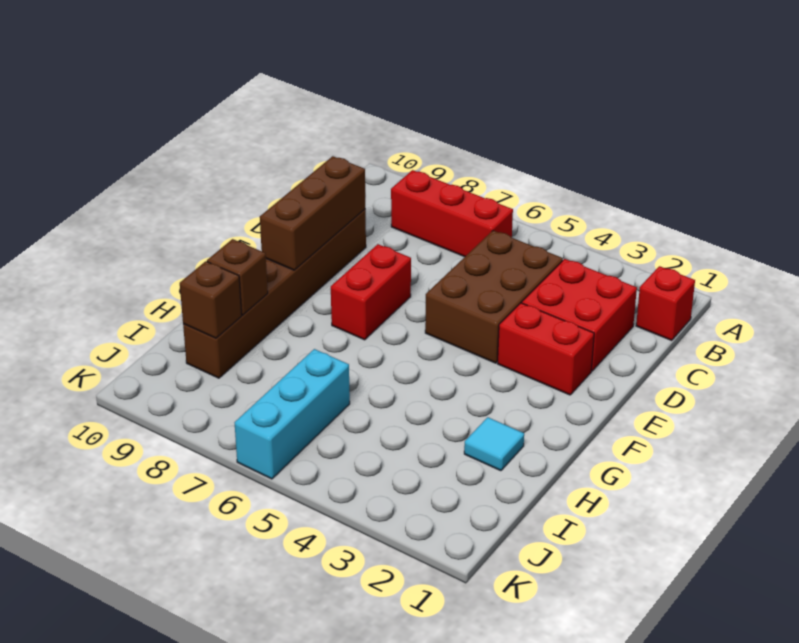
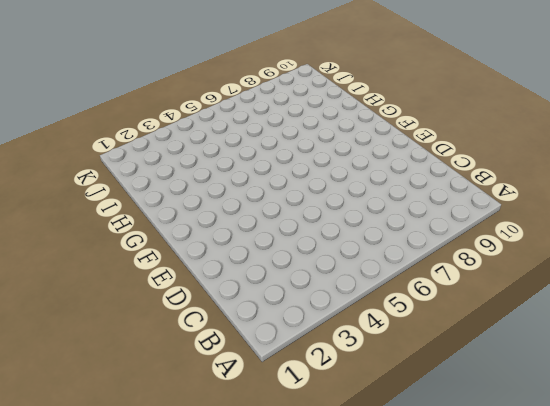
none -> red 1x1 brick [636,266,695,340]
none -> red 1x3 brick [391,170,513,257]
none -> red 2x2 brick [522,259,637,371]

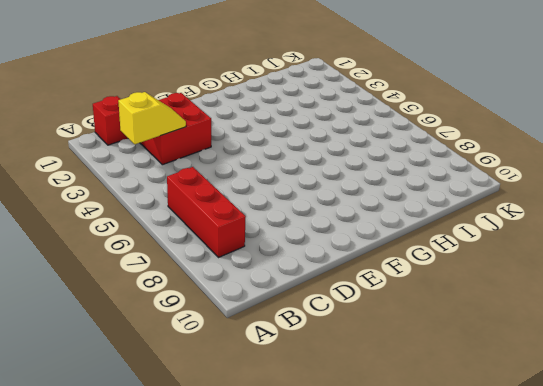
yellow 1x2 slope [118,92,186,144] -> none
none -> brown 2x3 brick [425,231,563,363]
none -> brown 1x6 brick [183,209,366,378]
none -> red 1x2 brick [498,303,594,395]

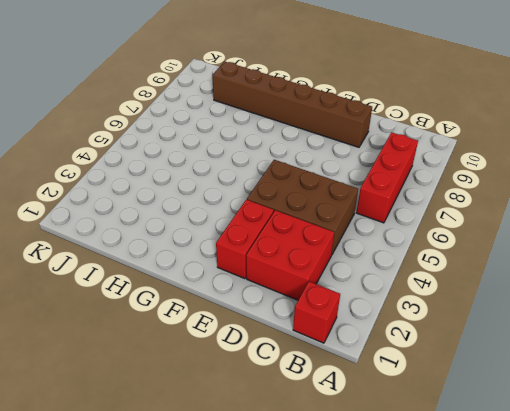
none -> red 1x2 brick [331,244,411,340]
none -> cyan 1x1 tile [464,417,524,471]
none -> cyan 1x3 brick [235,349,350,479]

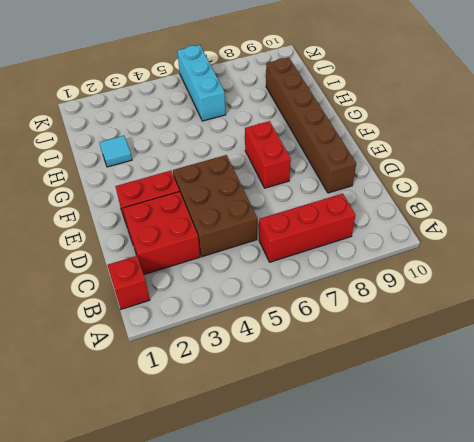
none -> brown 1x3 brick [260,156,365,270]
none -> brown 1x1 brick [207,239,268,315]
none -> brown 1x1 brick [180,261,242,338]

